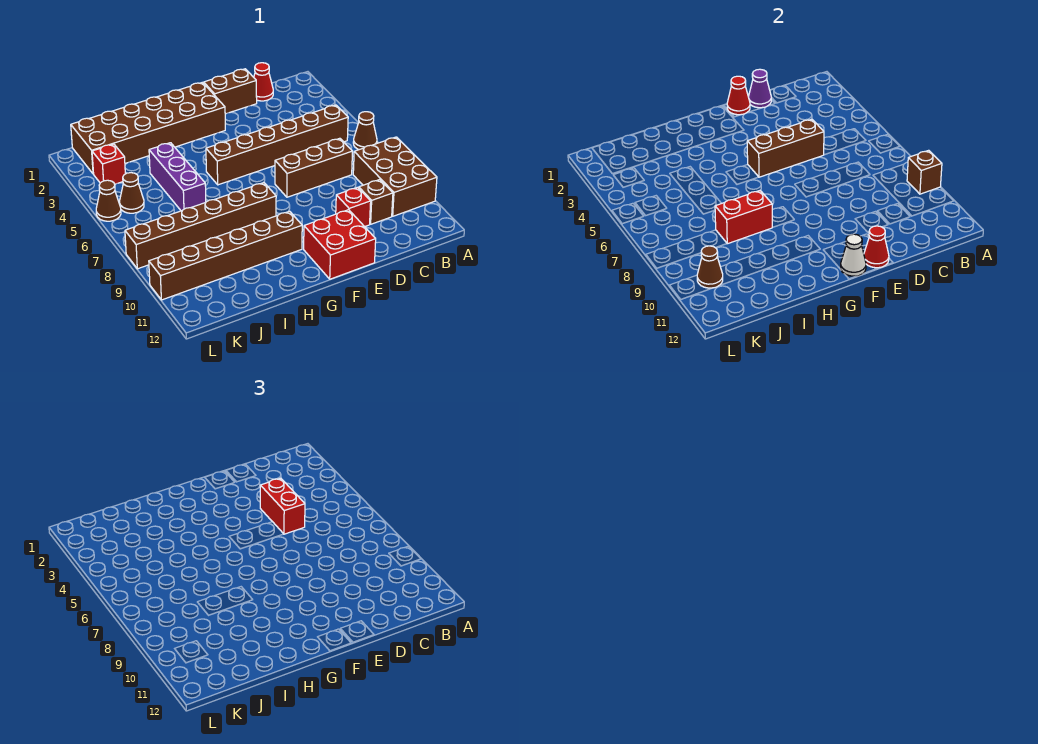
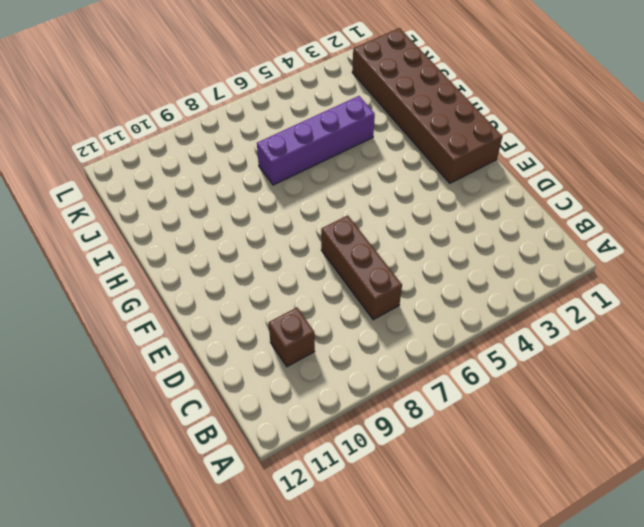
purple 1x4 brick [257,96,375,185] -> purple 1x3 brick [149,143,206,211]
none -> brown 1x1 cone [353,112,377,150]
none -> brown 2x3 brick [353,137,437,216]
none -> brown 1x6 brick [206,105,348,185]

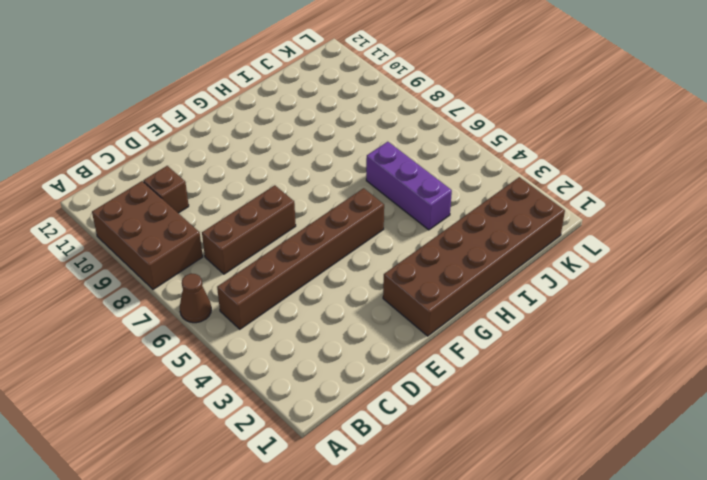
none -> red 1x1 cone [254,63,273,101]
none -> brown 1x2 brick [204,69,257,114]
none -> red 1x1 brick [336,187,371,227]

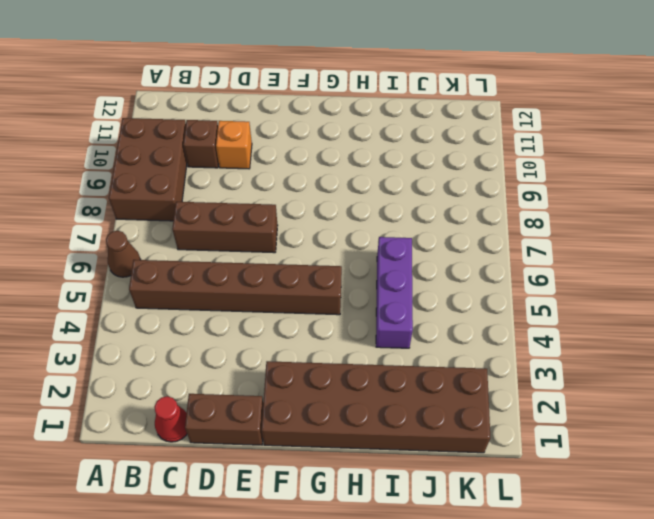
orange 1x1 brick [216,121,252,169] -> red 1x1 brick [336,187,371,227]
none -> red 2x2 brick [304,210,376,279]
none -> brown 1x6 brick [125,183,276,269]
none -> brown 1x6 brick [149,211,302,300]

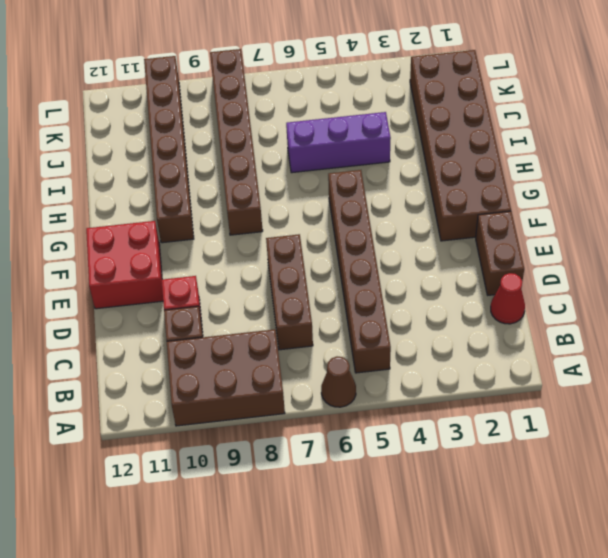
none -> red 1x1 brick [92,144,125,184]
none -> brown 1x1 cone [120,173,144,213]
none -> brown 1x1 cone [96,180,121,221]

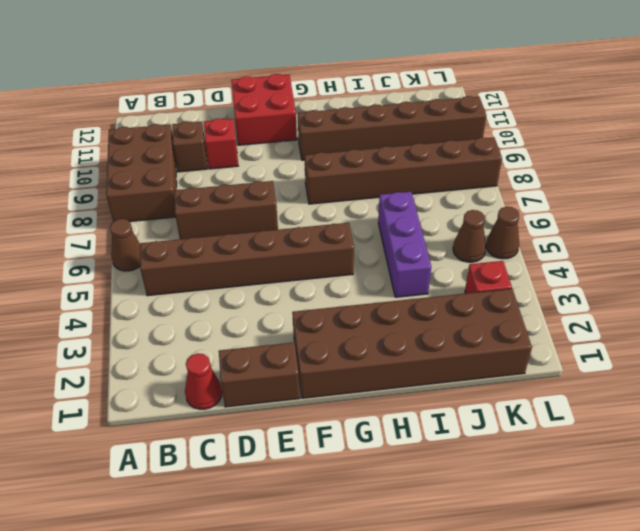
none -> brown 1x1 brick [907,150,942,194]
none -> purple 1x1 cone [748,69,771,108]
none -> brown 1x3 brick [747,119,824,177]

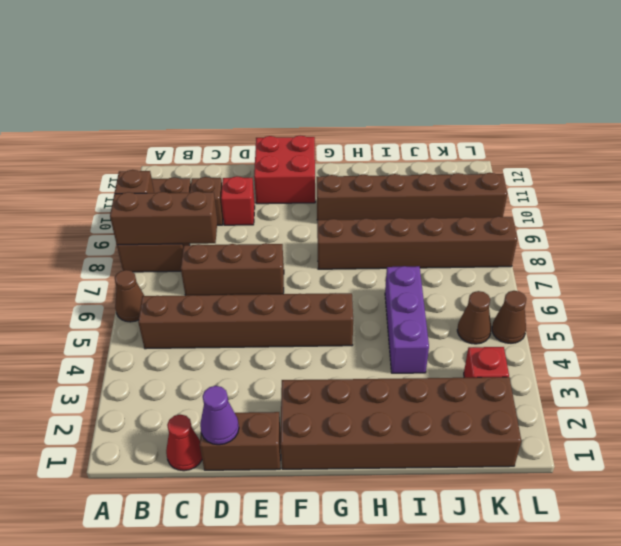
brown 1x3 brick [110,191,217,245] -> brown 1x3 brick moved to [747,119,824,177]
none -> red 1x1 cone [727,76,750,115]
none -> red 1x1 cone [864,226,889,268]
none -> white 1x1 cone [841,234,866,276]

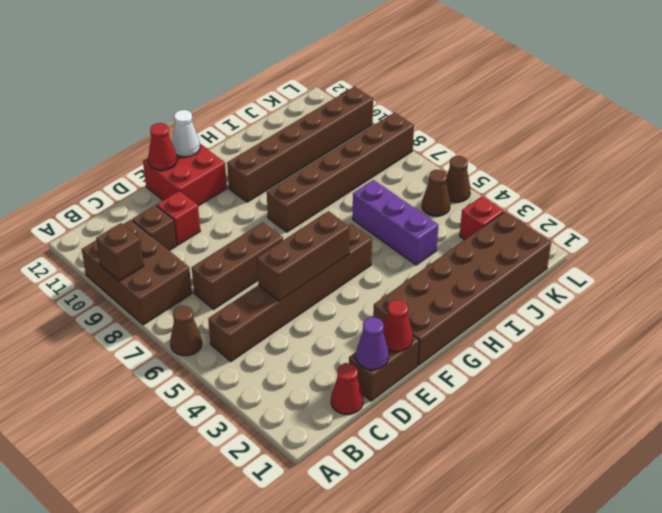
none -> red 1x2 brick [715,191,772,244]
none -> brown 1x1 cone [697,246,723,288]
none -> red 1x2 brick [260,478,305,534]

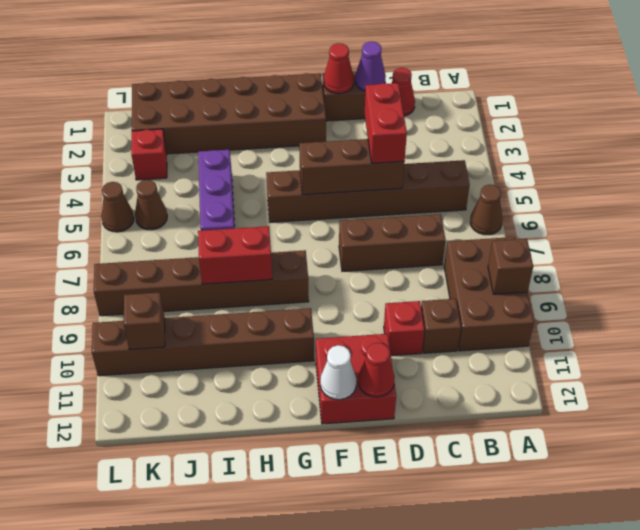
brown 1x1 brick [124,292,165,349] -> brown 1x1 cone [697,246,723,288]

